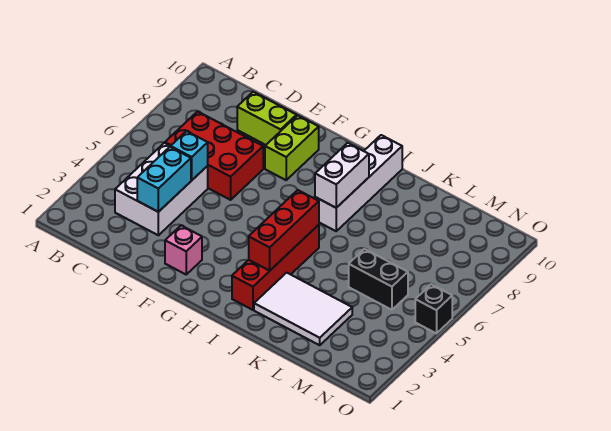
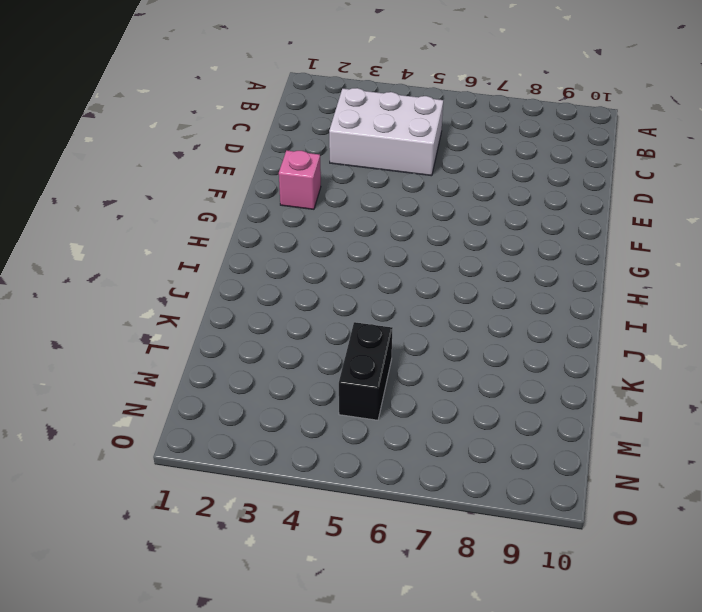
none -> red 2x3 brick [165,111,263,200]
none -> lime 1x2 brick [237,92,297,145]
none -> lime 1x2 brick [265,115,319,180]

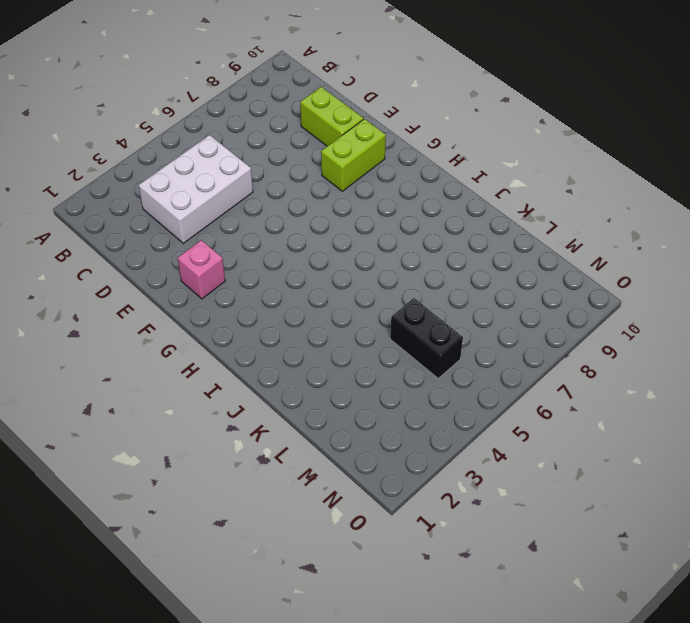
none -> red 2x3 brick [165,111,263,200]
none -> red 1x4 brick [232,225,319,310]
none -> white 1x4 brick [315,135,402,231]

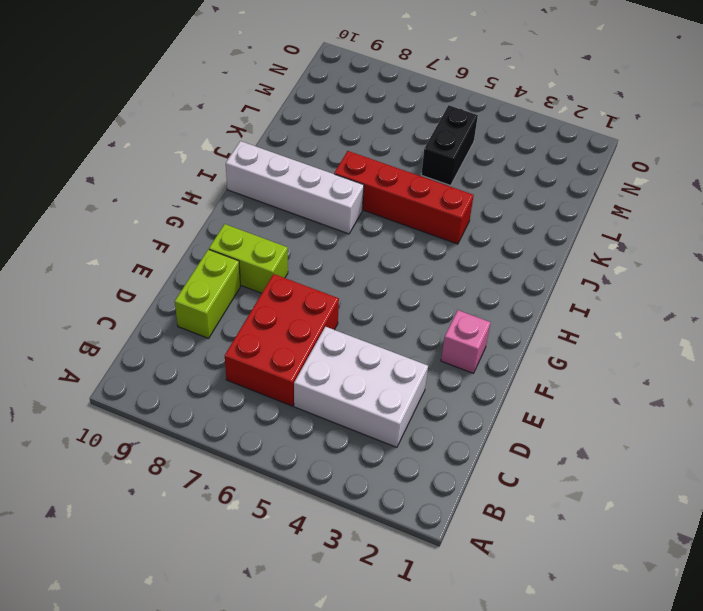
red 1x4 brick [334,151,474,244] -> red 1x4 brick moved to [232,225,319,310]
none -> white 2x3 tile [254,273,352,345]
none -> black 1x1 brick [415,284,452,333]
none -> cyan 1x2 brick [137,147,191,212]

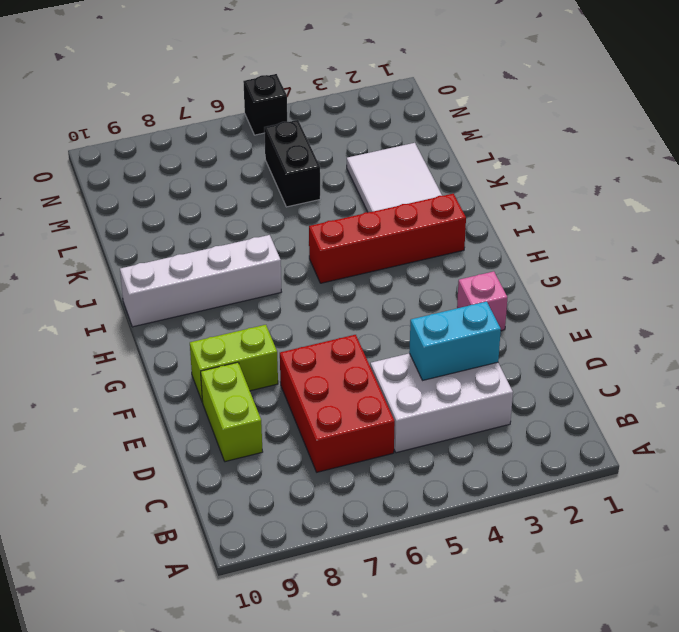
none -> cyan 1x1 brick [171,131,208,180]
none -> red 1x3 brick [249,190,319,271]
none -> white 1x2 brick [315,143,369,208]

